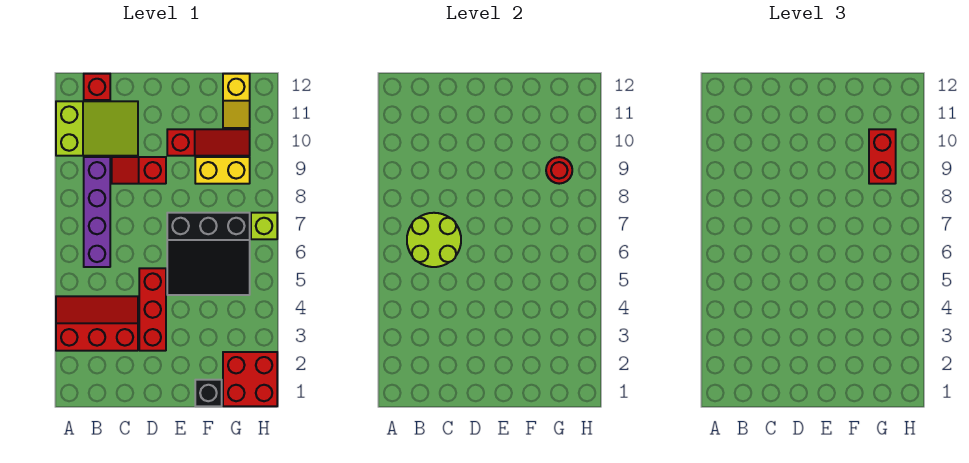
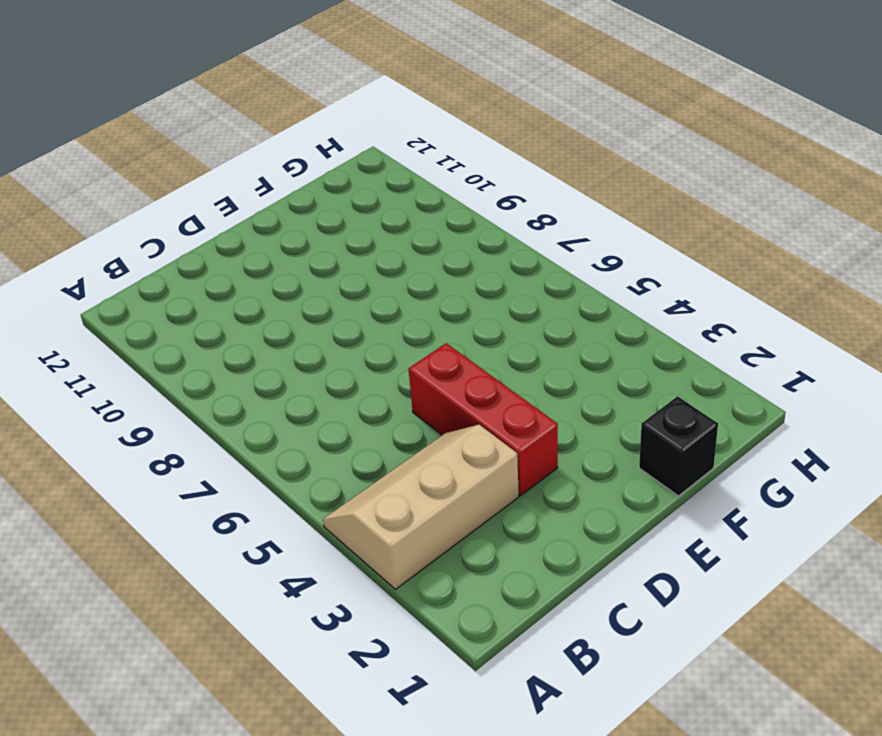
tan 2x3 slope [323,425,519,589] -> red 2x3 slope [56,296,138,351]
none -> lime 2x3 slope [56,101,138,156]
none -> purple 1x4 brick [84,157,110,267]
none -> red 1x1 brick [84,74,110,100]

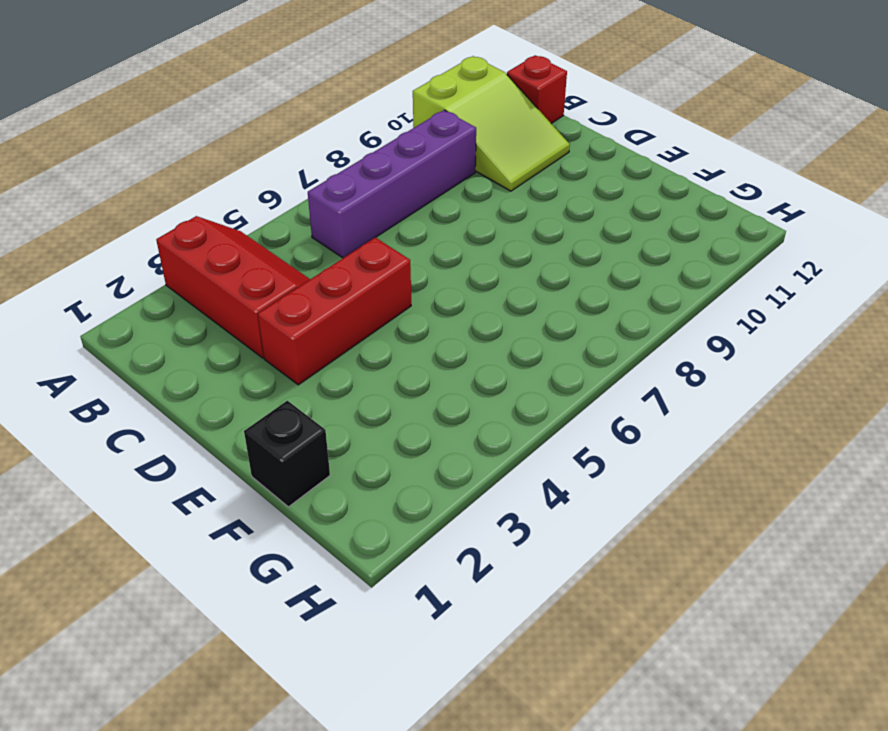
none -> red 1x2 slope [112,157,166,184]
none -> black 3x3 slope [167,213,250,295]
none -> red 1x3 slope [167,129,250,156]

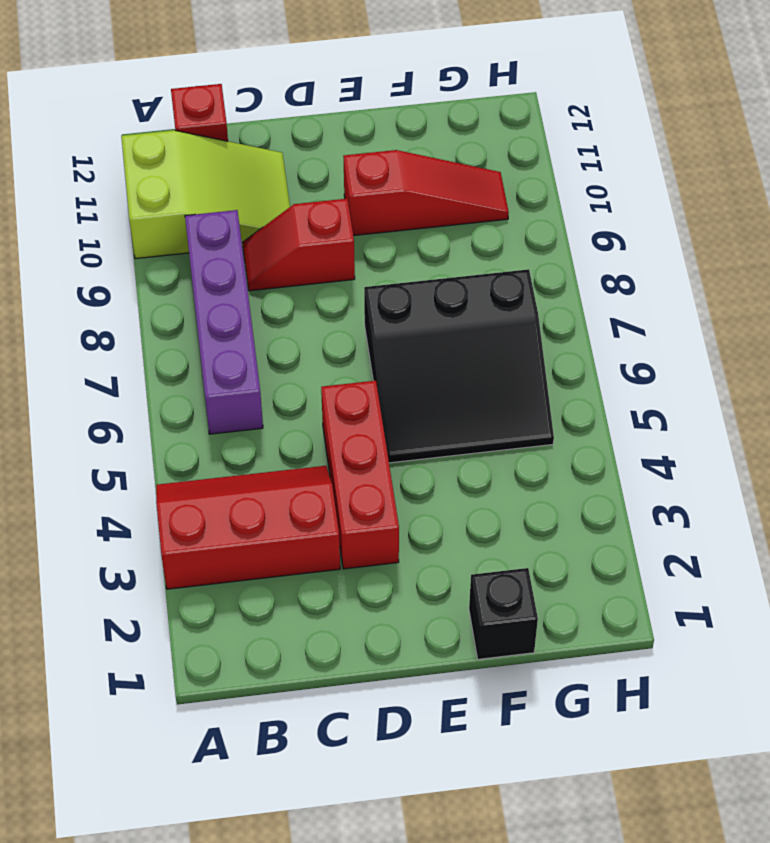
none -> yellow 1x2 brick [195,157,250,184]
none -> red 2x2 brick [223,352,277,406]
none -> yellow 1x2 slope [223,74,250,128]

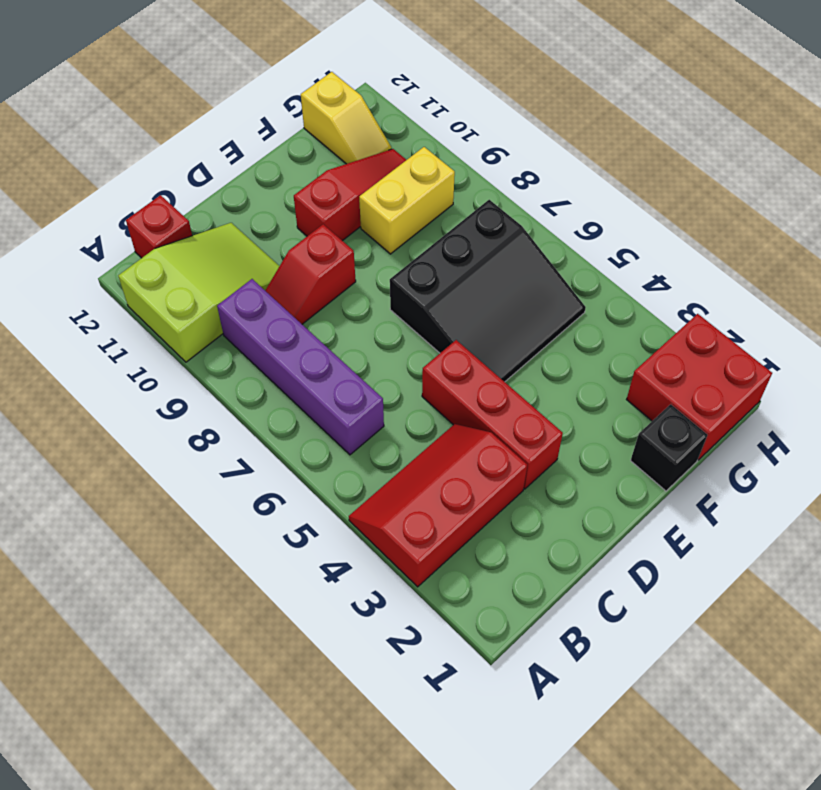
none -> lime 1x1 brick [251,213,277,239]
none -> lime 2x2 round brick [407,213,461,267]
none -> red 1x1 round brick [546,157,572,184]

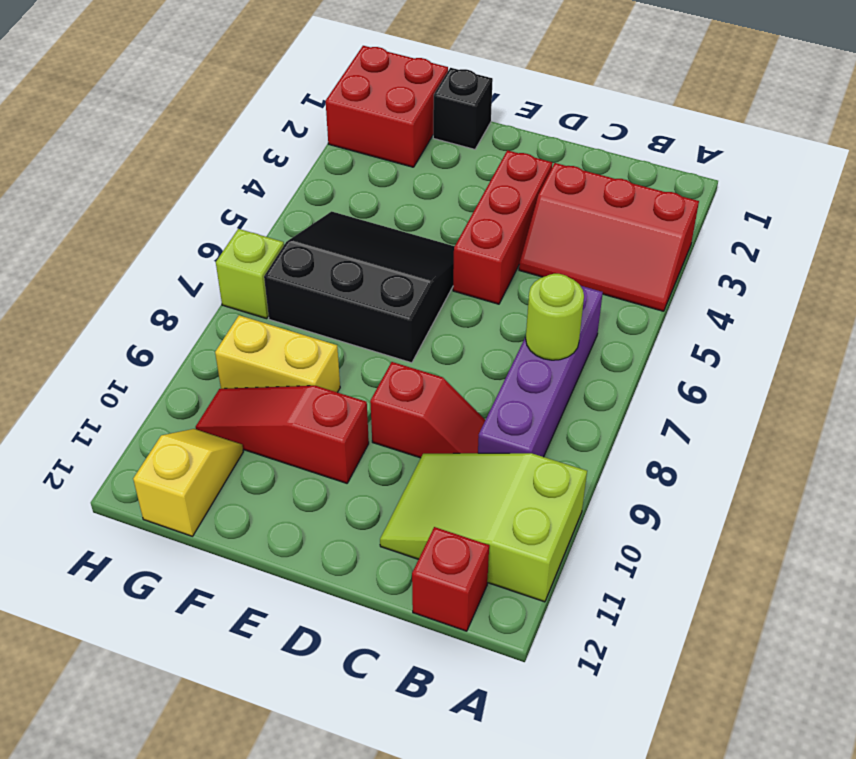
lime 1x1 round brick [526,274,584,360] -> lime 2x2 round brick [407,213,461,267]
none -> red 1x1 round brick [546,157,572,184]
none -> red 1x2 brick [869,129,896,184]

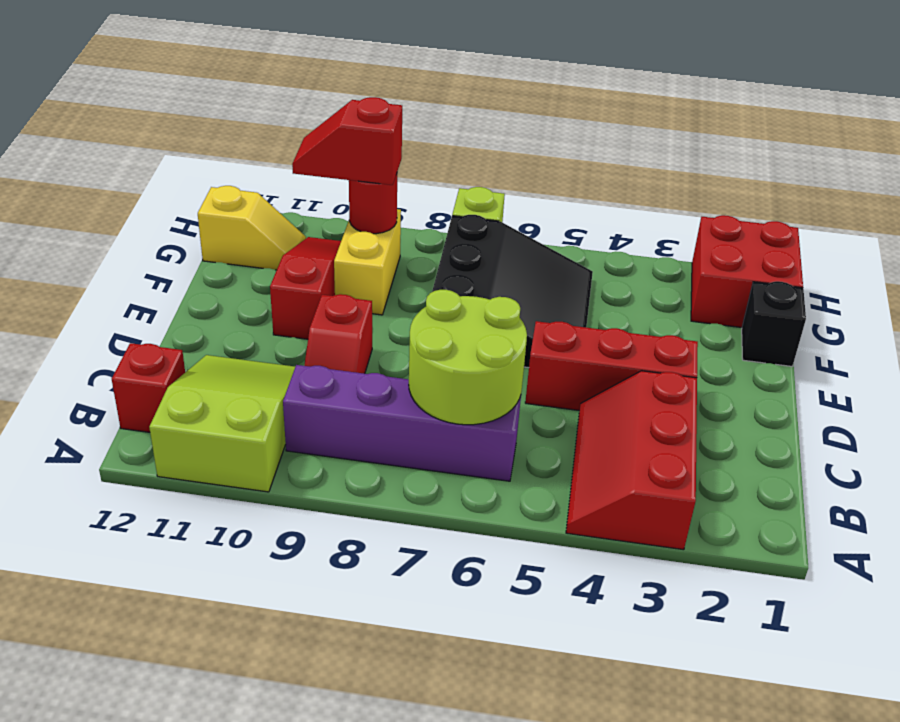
red 1x2 slope [292,97,402,185] -> red 1x2 brick [869,129,896,184]

